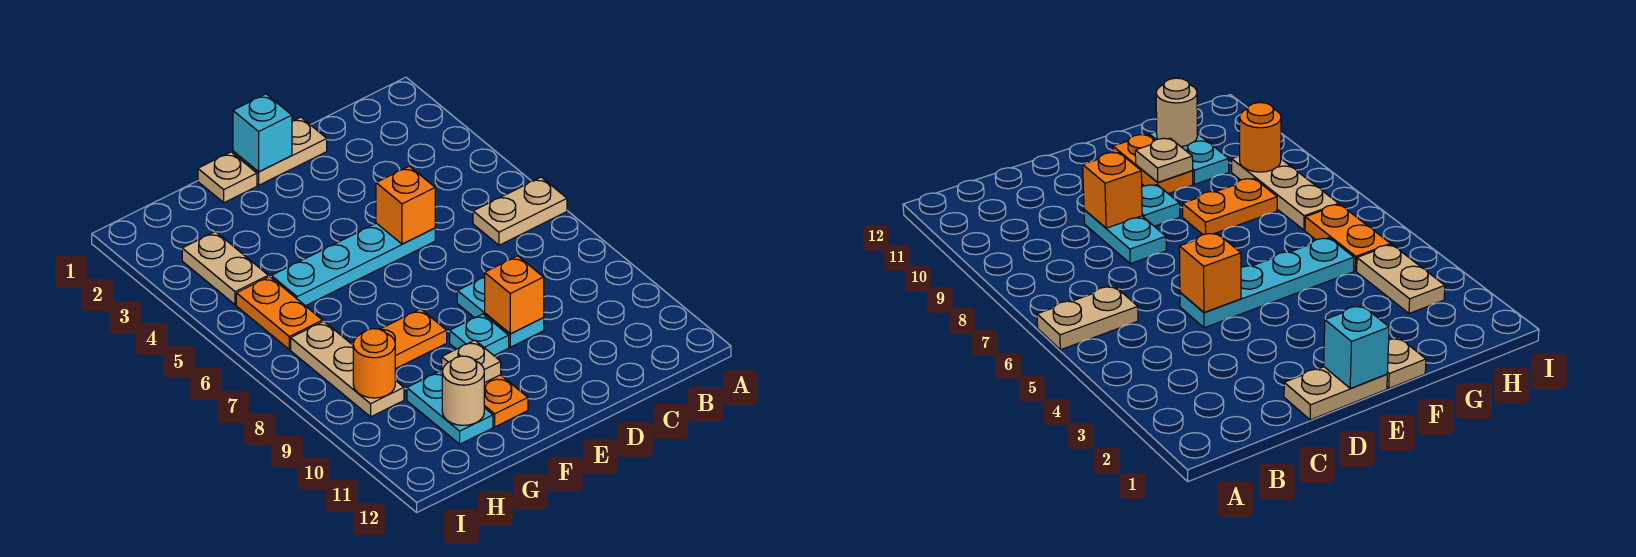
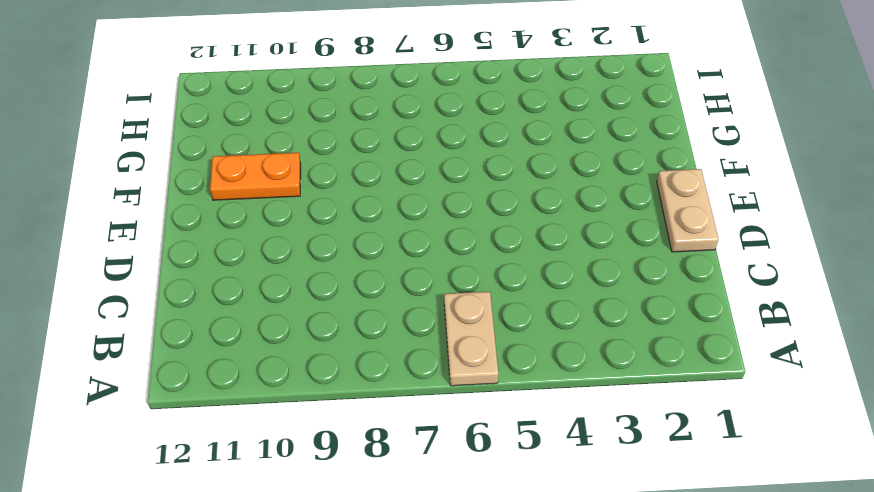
none -> cyan 1x4 plate [271,223,435,306]
none -> cyan 1x2 plate [457,277,544,347]
none -> cyan 1x1 plate [450,314,509,355]

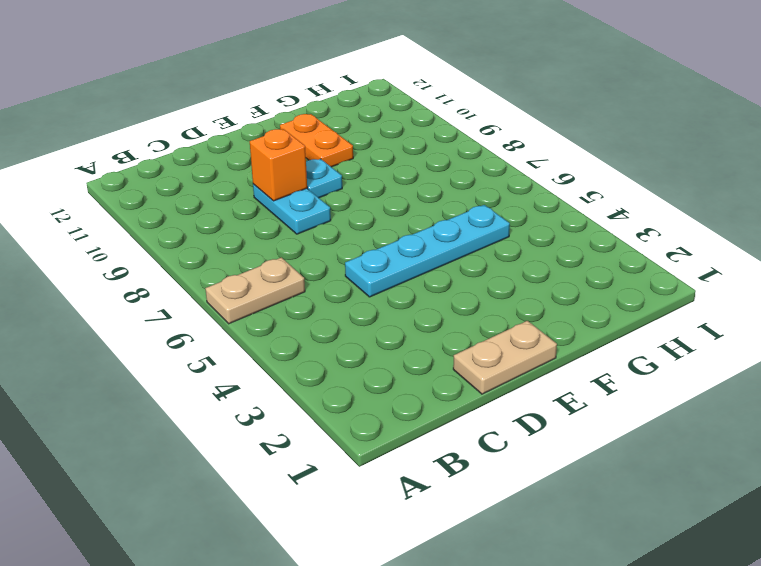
none -> tan 1x1 plate [198,152,257,203]
none -> orange 1x2 plate [353,309,447,369]
none -> cyan 1x2 plate [407,371,493,444]

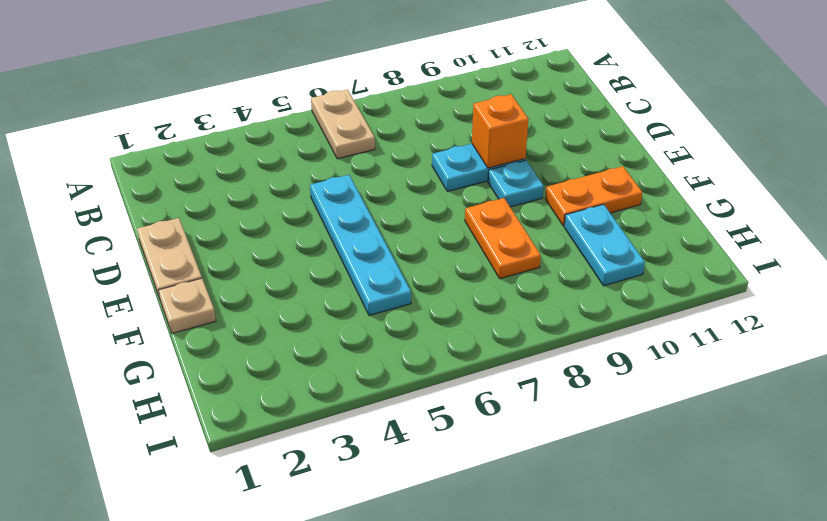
cyan 1x2 plate [564,204,645,286] -> cyan 1x2 plate turned to [407,371,493,444]
none -> tan 1x2 plate [182,232,268,305]
none -> orange 1x2 plate [236,276,323,350]
none -> tan 1x3 plate [291,321,404,417]

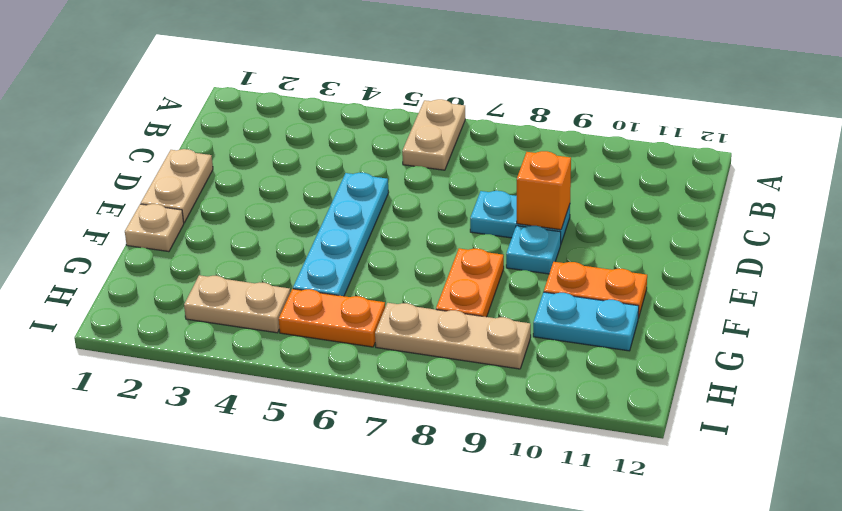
none -> orange 1x1 brick [376,166,435,244]
none -> cyan 1x1 brick [233,94,292,172]
none -> tan 1x1 plate [442,340,501,383]

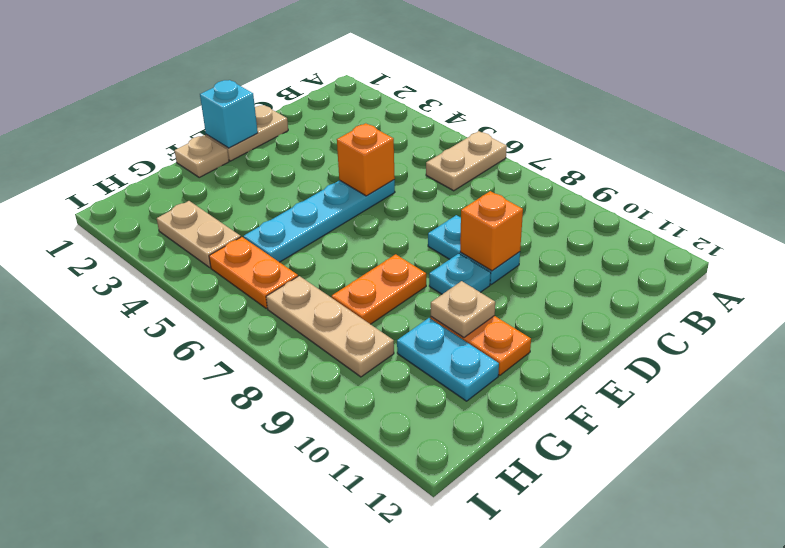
none -> tan 1x1 round brick [442,356,484,425]
none -> orange 1x1 round brick [353,329,395,398]

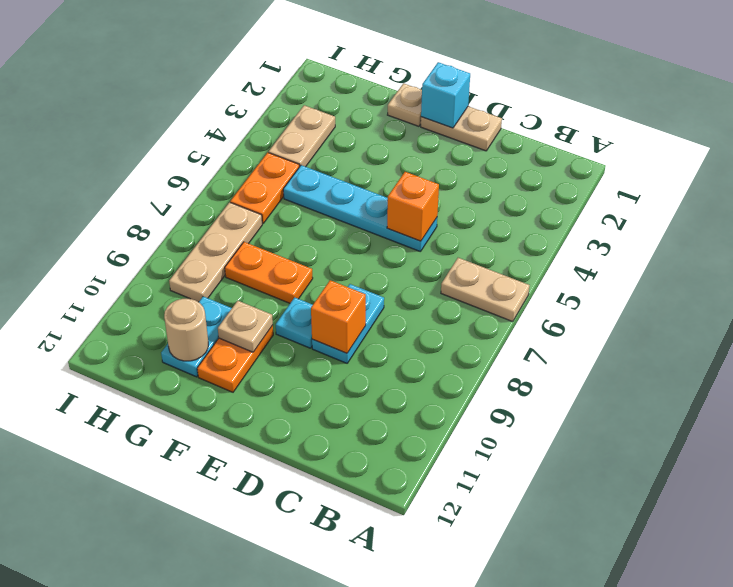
none -> orange 1x1 round brick [353,329,395,398]

